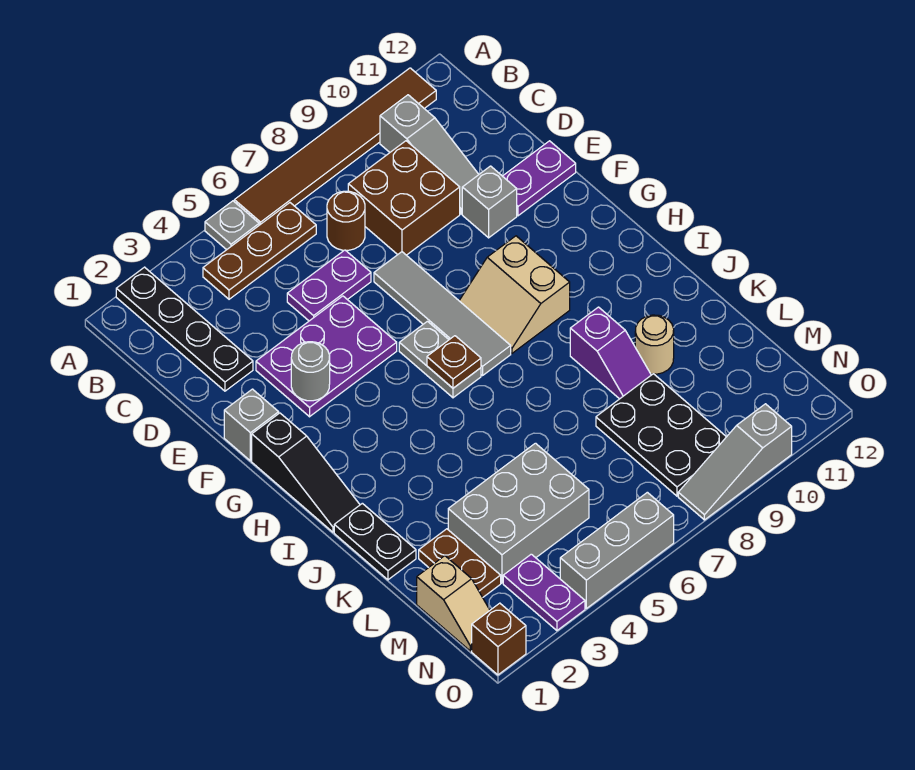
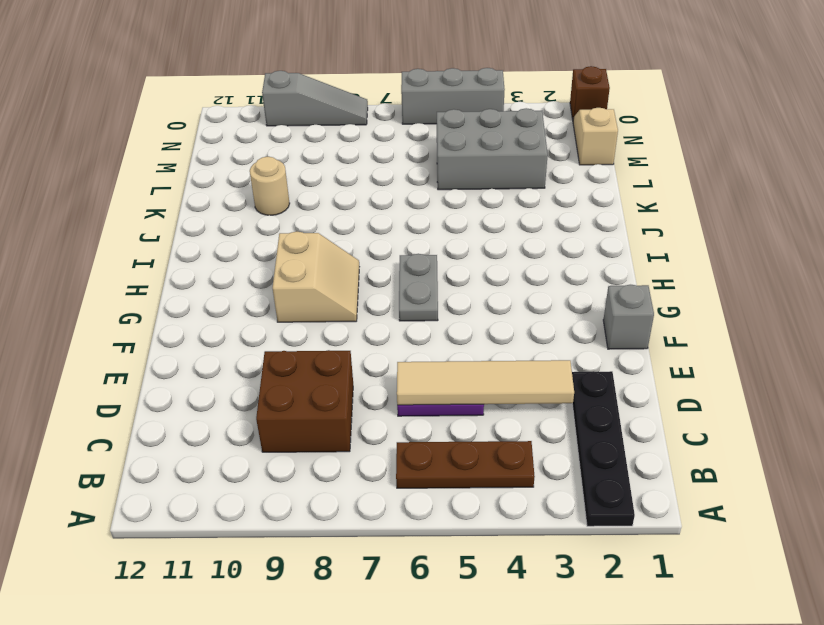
tan 1x4 tile [397,360,574,405] -> none
none -> grey 1x1 plate [205,201,259,250]
none -> brown 1x6 tile [234,68,436,225]
none -> grey 1x3 slope [380,95,479,214]

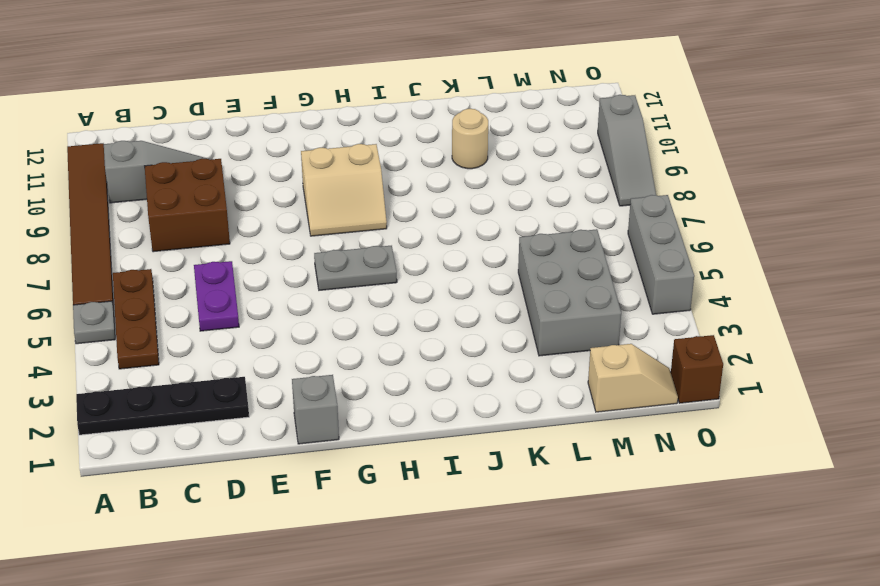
none -> brown 1x1 round brick [327,191,365,250]
none -> purple 2x3 plate [256,296,397,417]
none -> grey 1x4 tile [374,252,511,375]

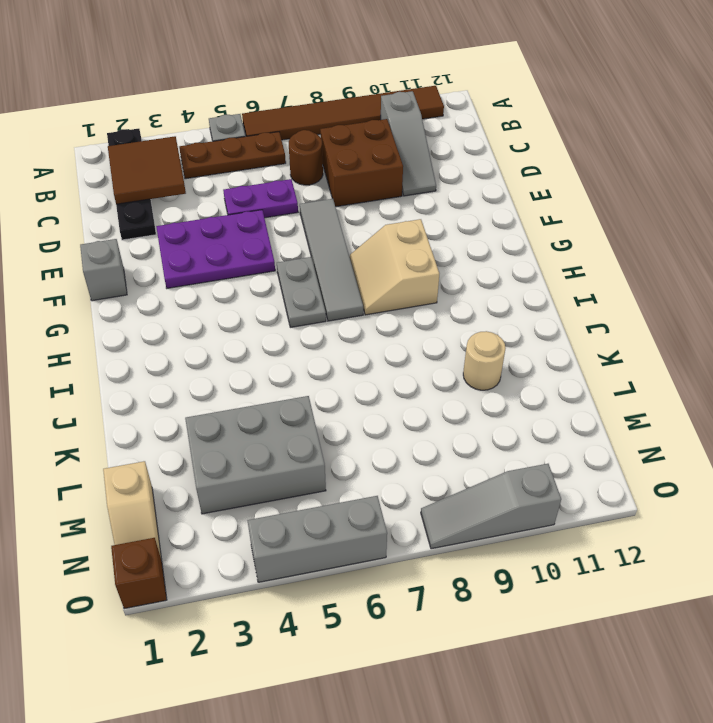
brown 2x2 tile [108,136,186,204] -> none
none -> grey 1x1 brick [462,166,517,238]
none -> purple 1x2 plate [503,141,576,216]
none -> black 1x3 slope [252,413,360,532]

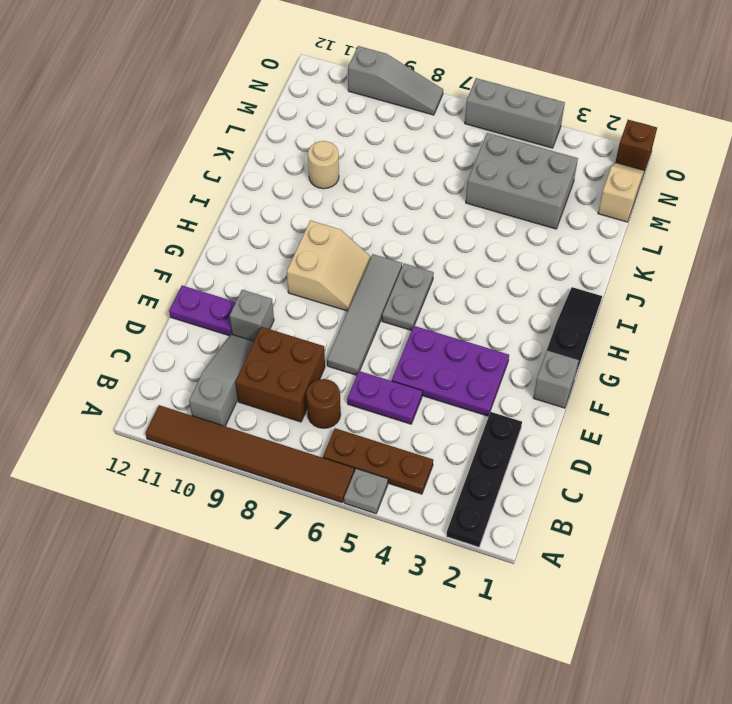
none -> black 1x2 plate [334,503,416,580]
none -> purple 1x2 slope [570,307,651,399]
none -> brown 1x2 plate [419,529,501,597]

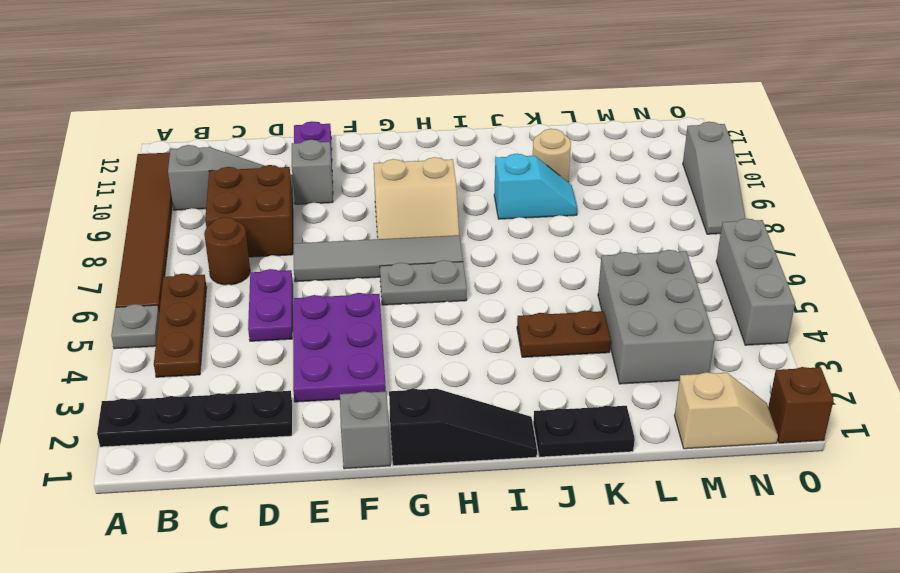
brown 1x2 plate [517,310,611,357] -> brown 1x2 plate moved to [419,529,501,597]
cyan 1x2 slope [494,154,577,219] -> purple 1x2 slope [570,307,651,399]
none -> black 2x3 plate [596,374,726,496]
none -> purple 1x2 plate [503,554,585,631]
none -> grey 1x1 round brick [291,342,330,401]

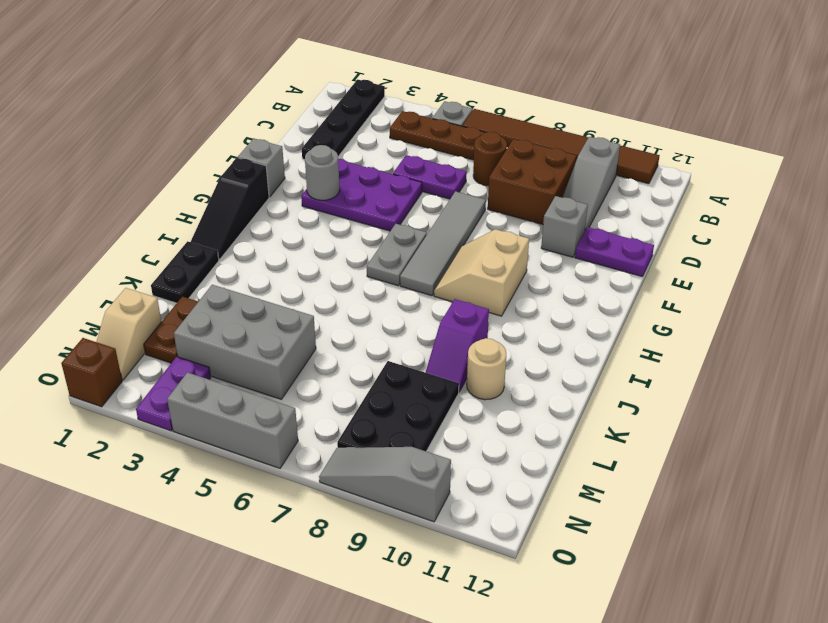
none -> brown 1x1 plate [427,336,481,388]

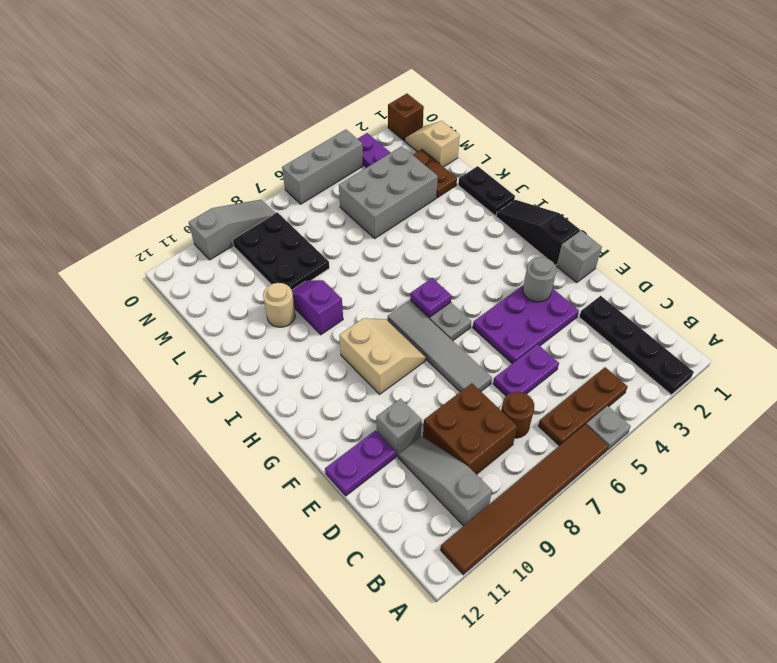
purple 1x1 plate [410,278,451,317] -> brown 1x1 plate [427,336,481,388]

